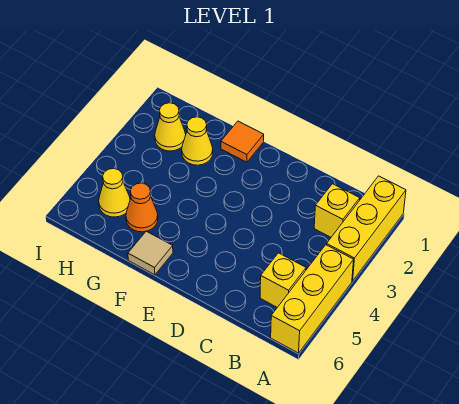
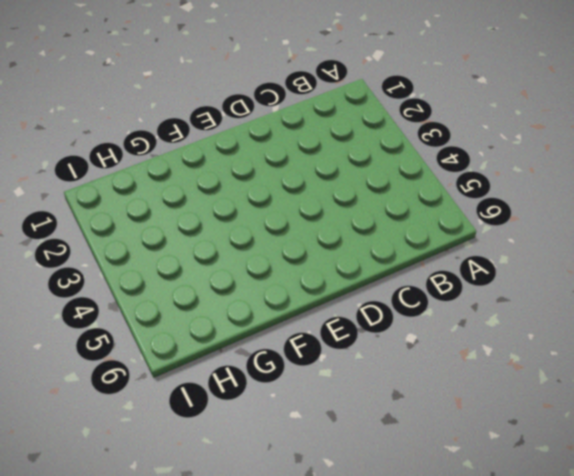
none -> yellow 1x3 brick [327,176,406,281]
none -> yellow 1x3 brick [271,245,354,353]

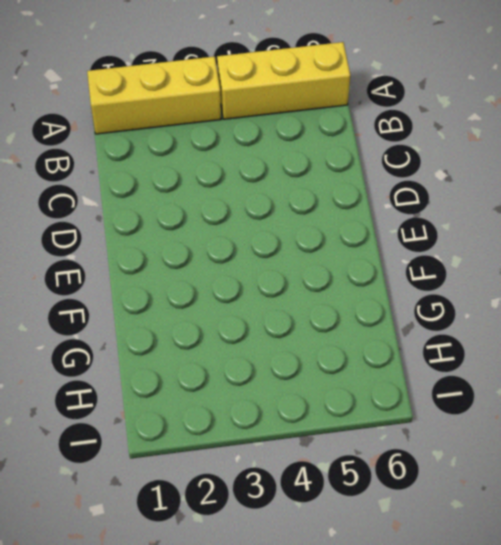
none -> yellow 1x1 brick [314,184,360,237]
none -> yellow 1x1 brick [260,253,306,307]

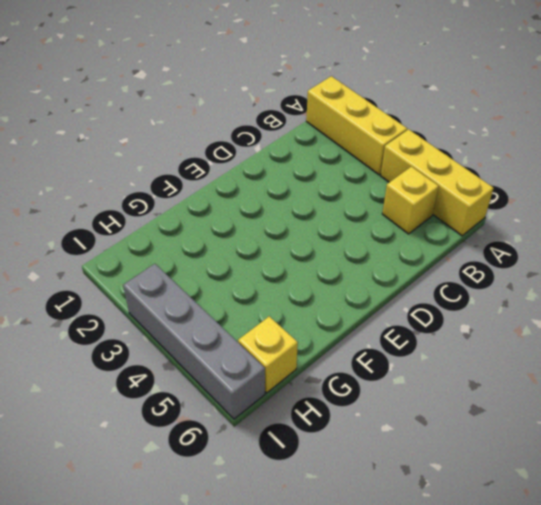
yellow 1x1 brick [238,316,298,393] -> yellow 1x1 brick moved to [314,184,360,237]
grey 1x4 brick [123,264,265,419] -> none
none -> orange 1x1 tile [221,121,264,162]
none -> tan 1x1 tile [128,231,173,275]

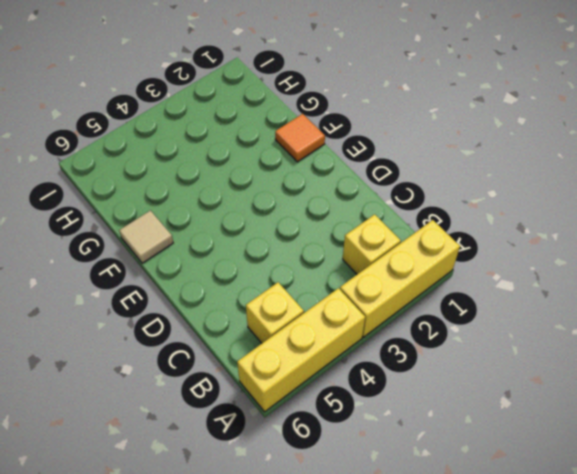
none -> yellow 1x1 cone [182,117,213,165]
none -> orange 1x1 cone [126,183,158,232]

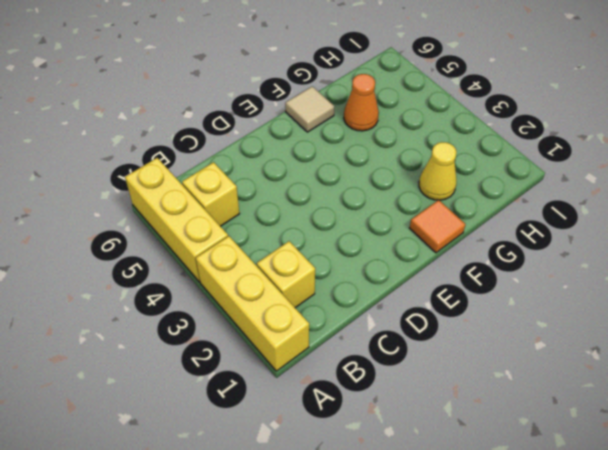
none -> yellow 1x1 cone [155,103,186,151]
none -> yellow 1x1 cone [99,169,130,217]

